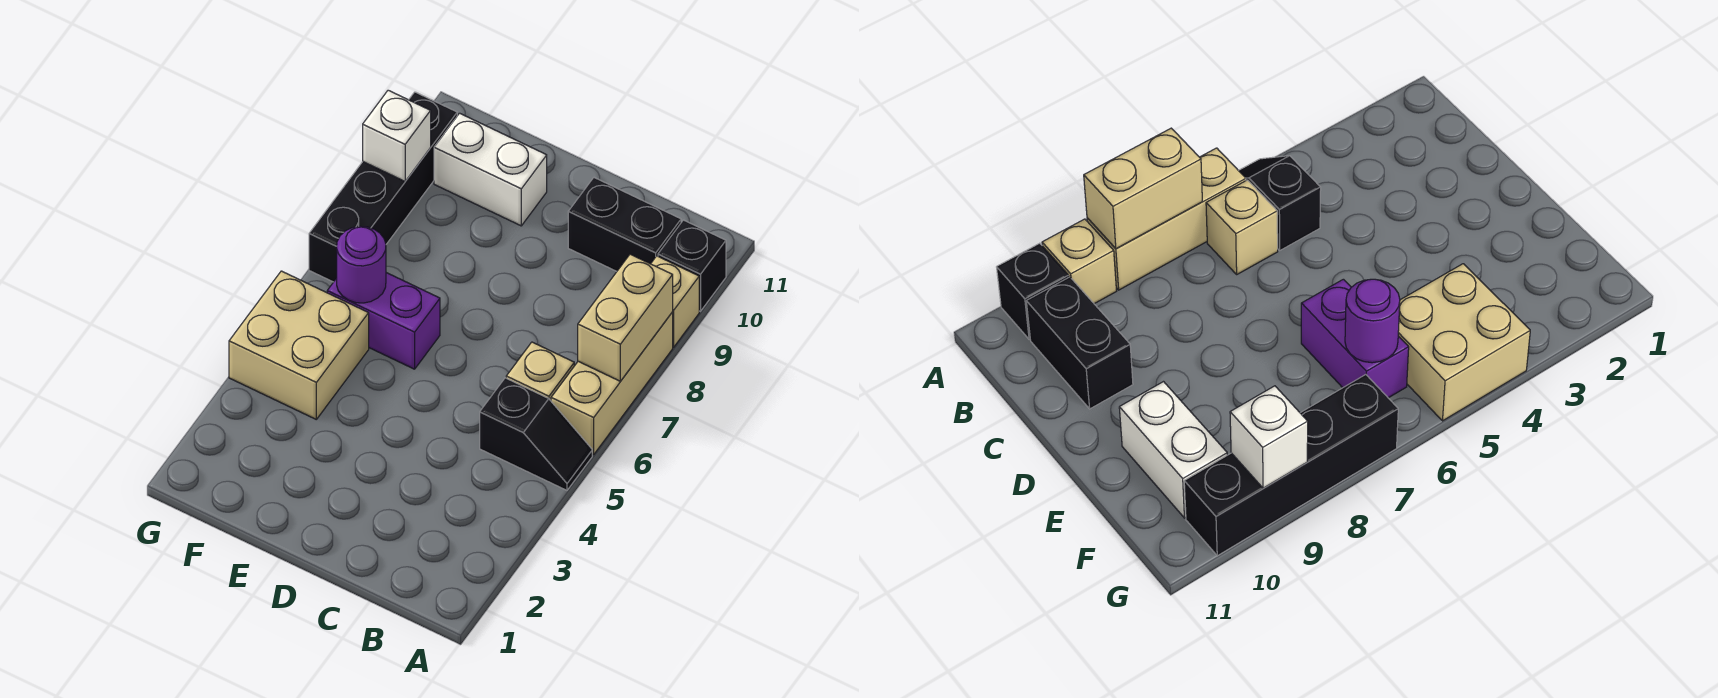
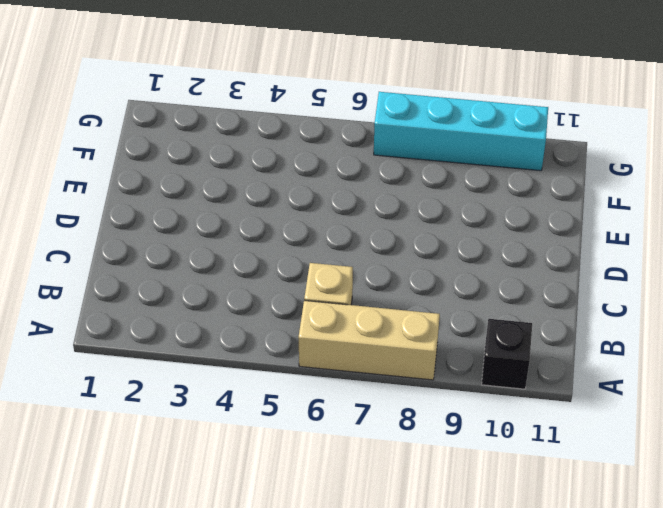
cyan 1x4 brick [374,92,548,171] -> black 1x4 brick [309,92,457,282]
none -> black 1x2 slope [480,378,592,490]
none -> tan 1x1 brick [651,256,699,347]
none -> black 1x2 brick [568,178,681,271]

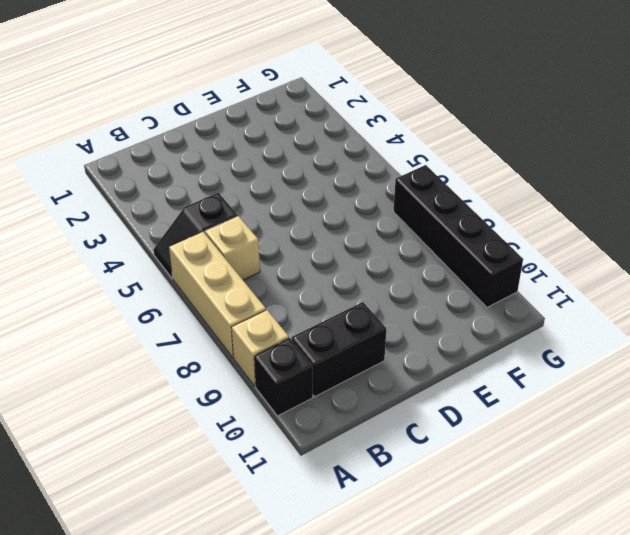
none -> purple 1x2 brick [327,273,440,369]
none -> white 1x2 brick [434,113,547,226]
none -> tan 2x2 brick [229,271,369,419]

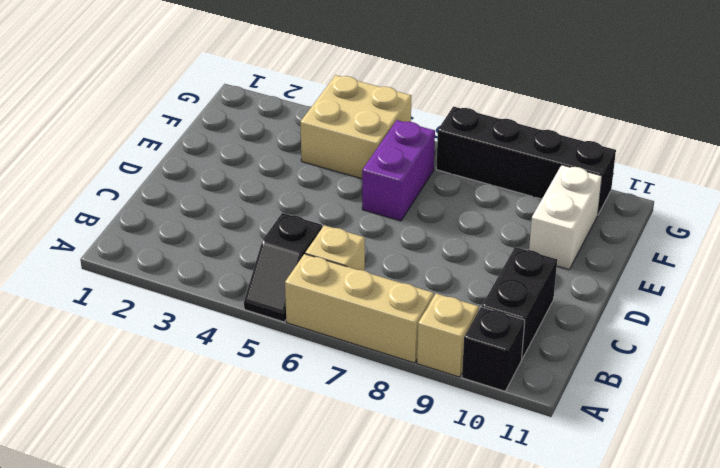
none -> tan 1x2 brick [578,254,673,381]
none -> purple 1x1 round brick [337,226,386,303]
none -> white 1x1 brick [363,90,431,181]

